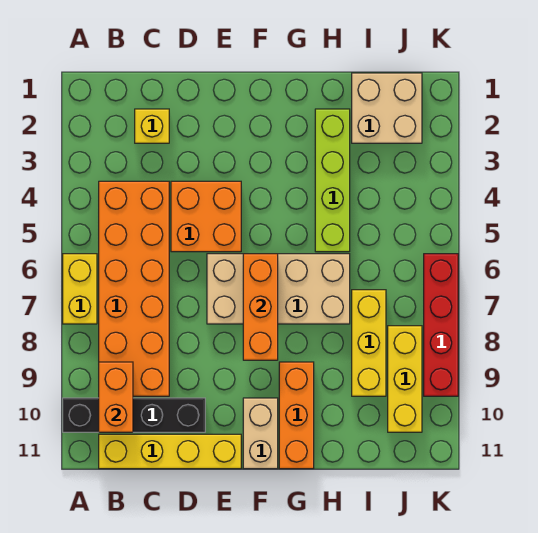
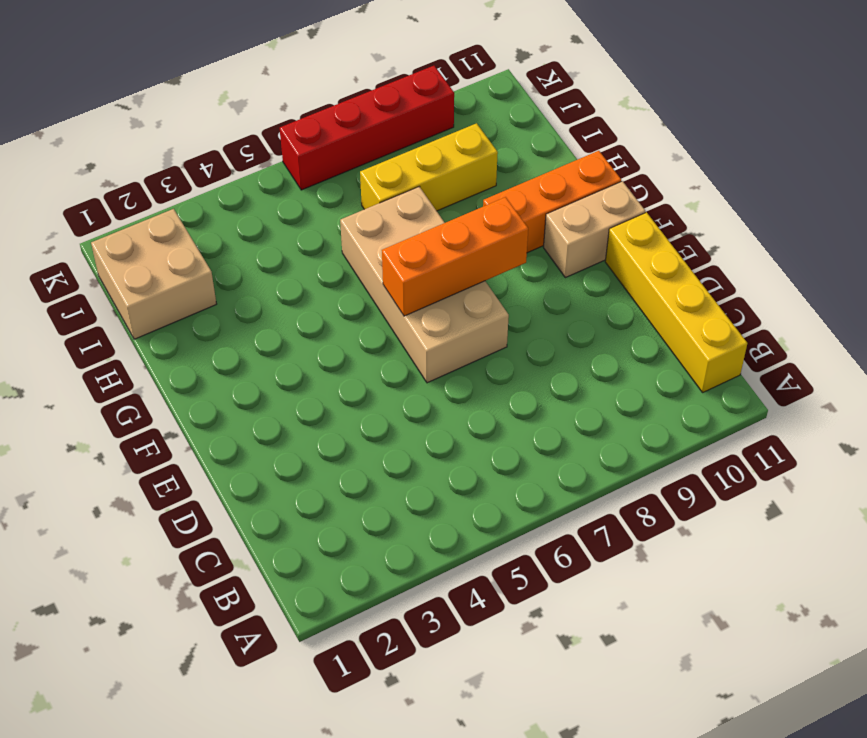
none -> yellow 1x2 brick [63,254,97,324]
none -> black 1x4 brick [63,398,205,432]
none -> orange 2x6 brick [99,181,169,396]

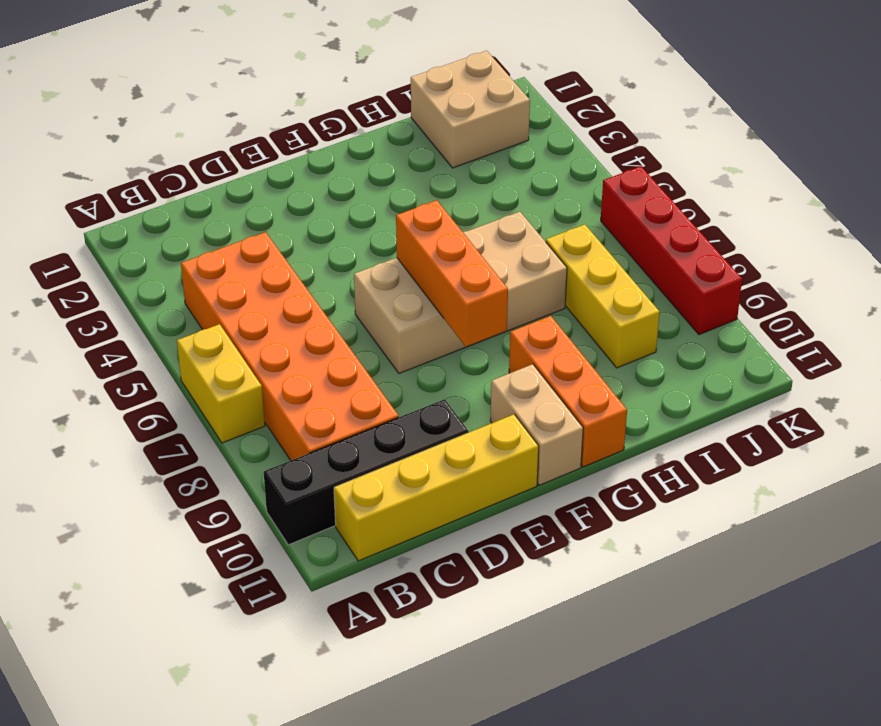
none -> yellow 1x1 brick [135,109,169,143]
none -> orange 2x2 brick [171,181,241,252]
none -> lime 1x4 brick [315,109,350,252]

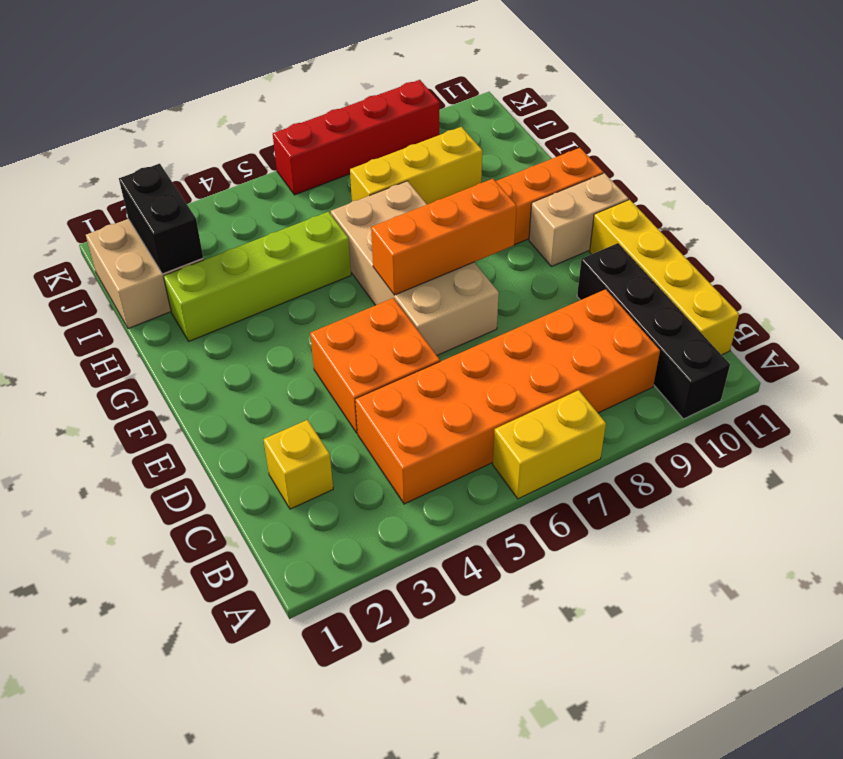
black 1x2 brick [119,164,203,274] -> none
none -> yellow 1x3 brick [388,326,422,432]
none -> orange 1x2 brick [99,362,133,432]

